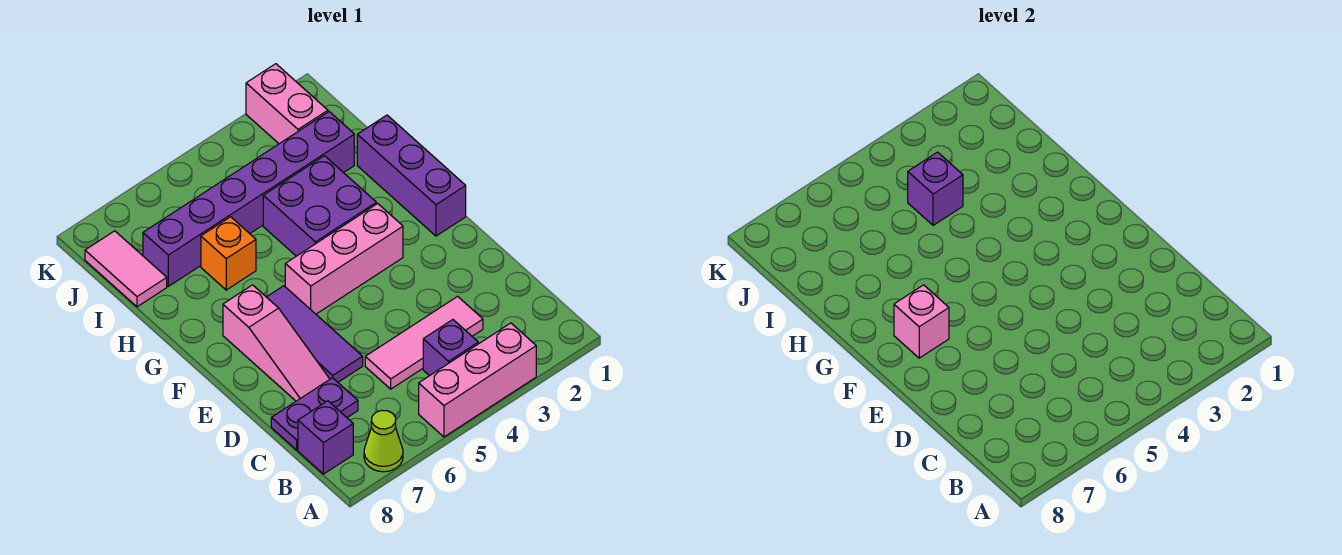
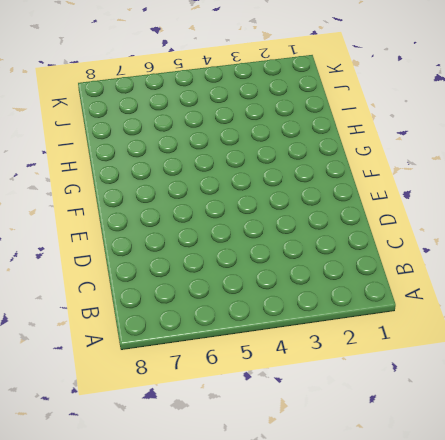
none -> pink 1x3 brick [419,323,536,437]
none -> lime 1x1 cone [364,410,403,472]
none -> purple 1x1 brick [423,320,478,376]

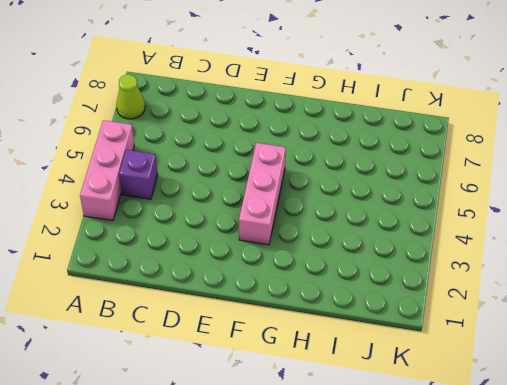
none -> purple 1x1 brick [298,401,353,474]
none -> pink 1x3 tile [365,296,483,389]
none -> purple 1x2 plate [271,378,358,450]

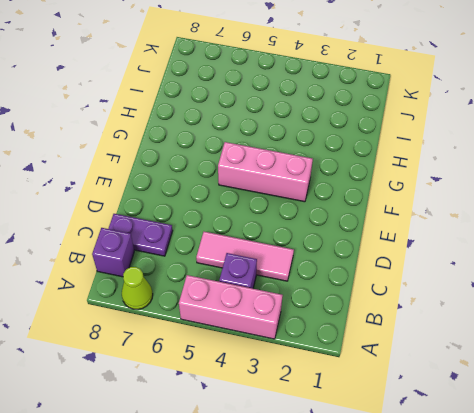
none -> purple 1x3 tile [267,286,363,382]
none -> pink 1x3 slope [223,285,330,401]
none -> purple 1x3 brick [357,115,466,236]

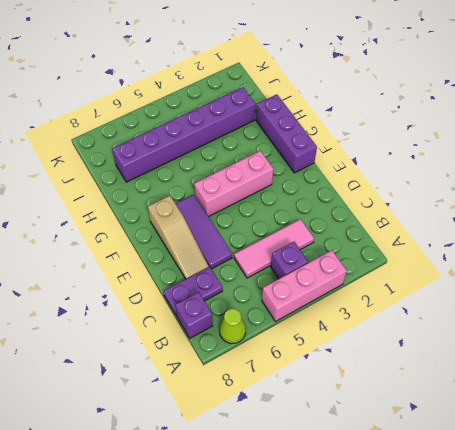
tan 1x3 slope [148,196,209,279] -> pink 1x3 slope [223,285,330,401]
none -> purple 2x2 brick [263,156,376,256]
none -> orange 1x1 brick [201,217,256,290]
none -> pink 1x2 tile [85,231,167,307]

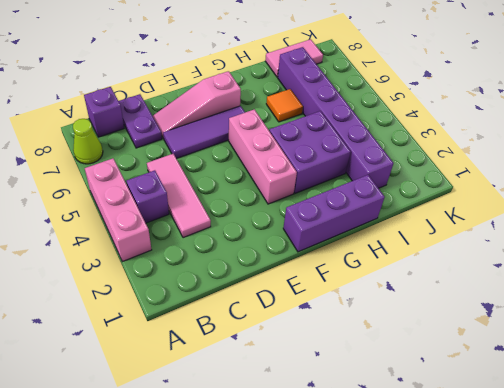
orange 1x1 tile [266,89,303,122] -> orange 1x1 brick [201,217,256,290]
none -> pink 1x2 brick [246,64,328,144]
none -> pink 1x1 brick [894,285,949,358]
none -> purple 1x1 brick [908,152,963,225]

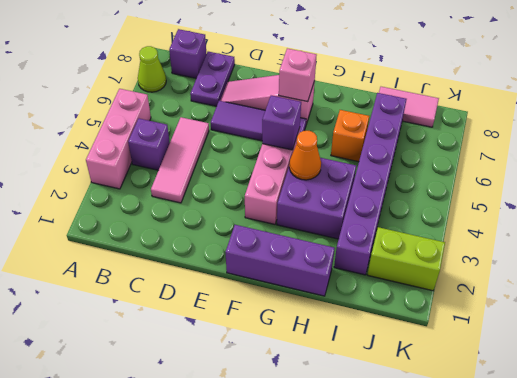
purple 1x1 brick [262,96,301,150] -> purple 1x1 brick moved to [908,152,963,225]
orange 1x1 cone [289,131,321,180] -> none
lime 1x2 brick [367,227,445,291] -> pink 1x2 brick [246,64,328,144]

